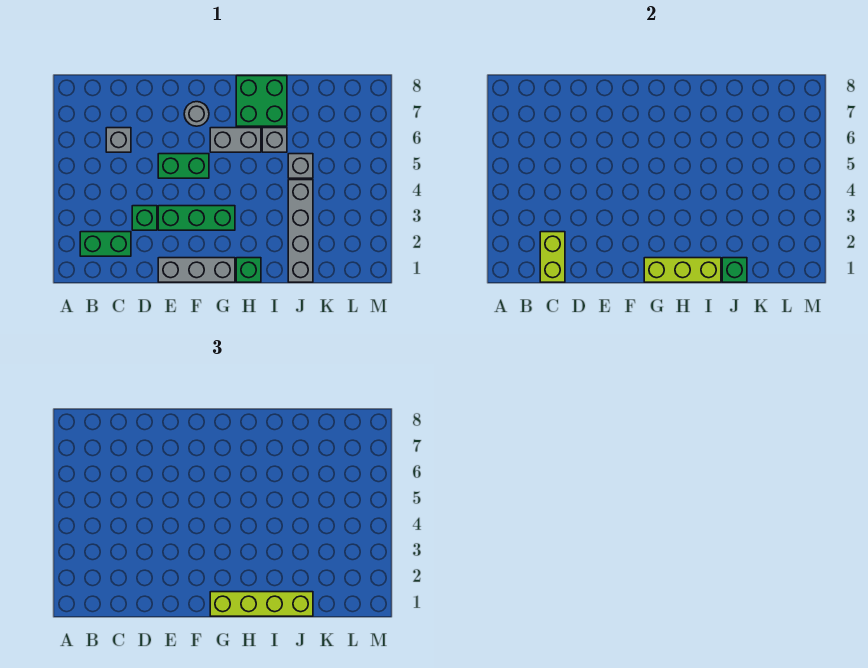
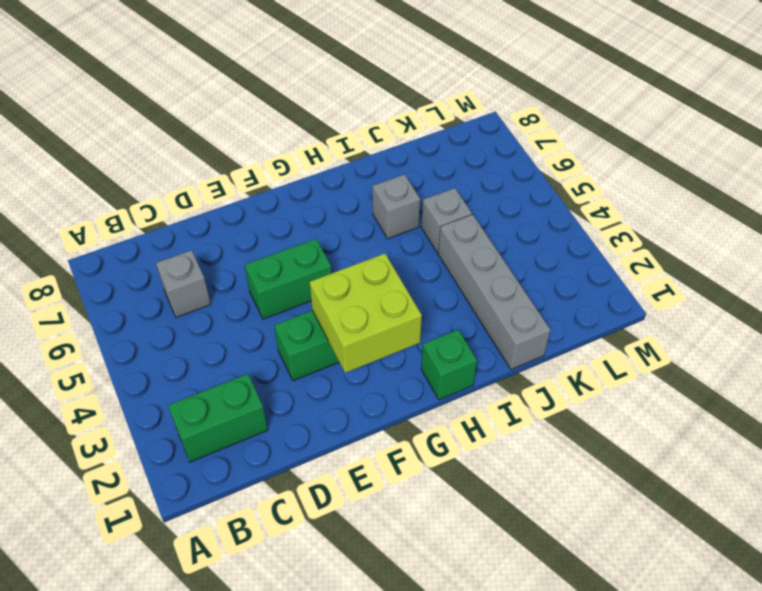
lime 2x2 brick [310,254,422,373] -> none
none -> green 1x1 brick [132,206,157,230]
none -> grey 1x3 brick [158,258,235,282]
none -> grey 1x1 round brick [184,102,209,126]

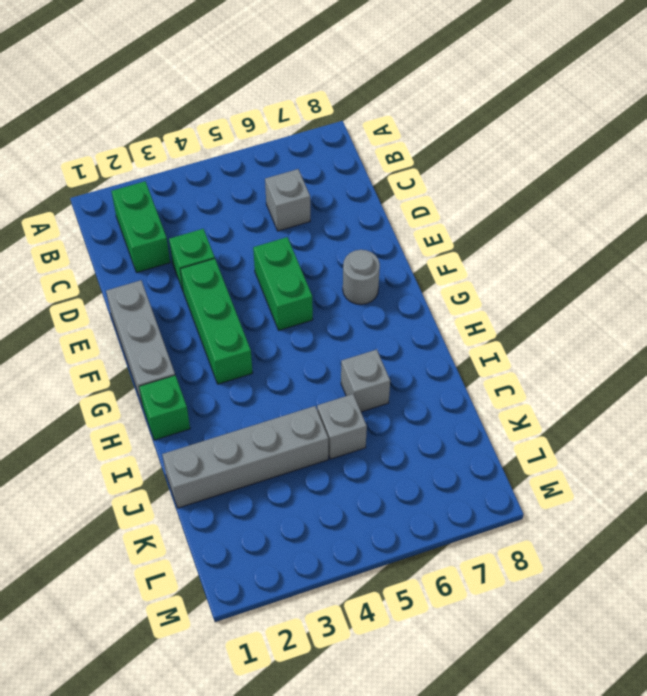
none -> grey 1x2 brick [210,128,261,152]
none -> green 2x2 brick [236,76,287,126]
none -> lime 1x2 brick [540,232,565,282]

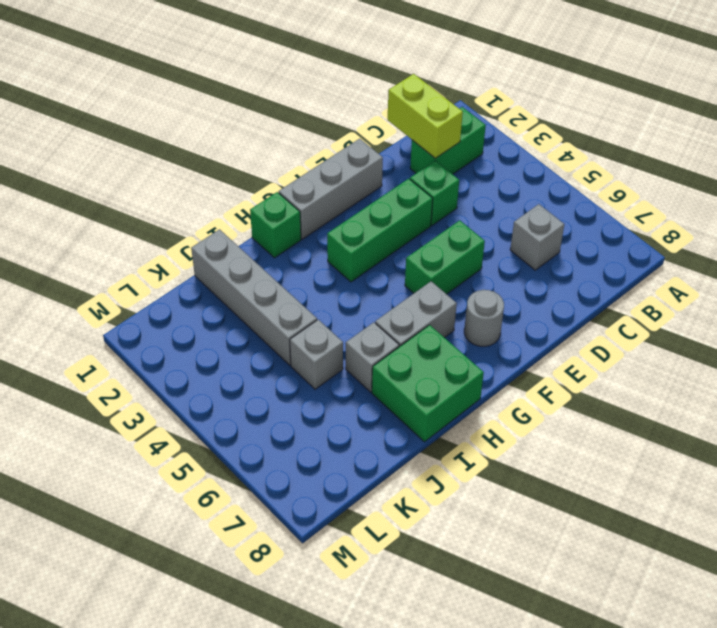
none -> lime 1x3 brick [644,258,721,282]
none -> green 1x1 brick [722,258,747,282]
none -> lime 1x4 brick [210,592,313,616]

